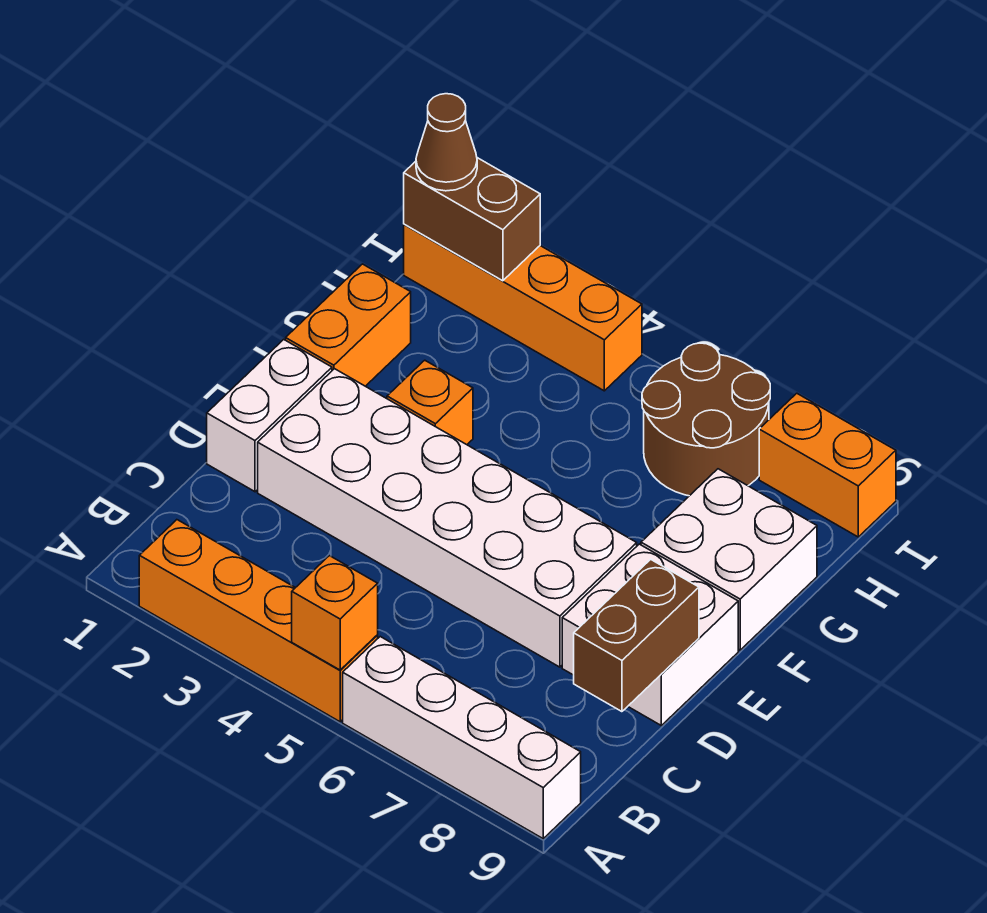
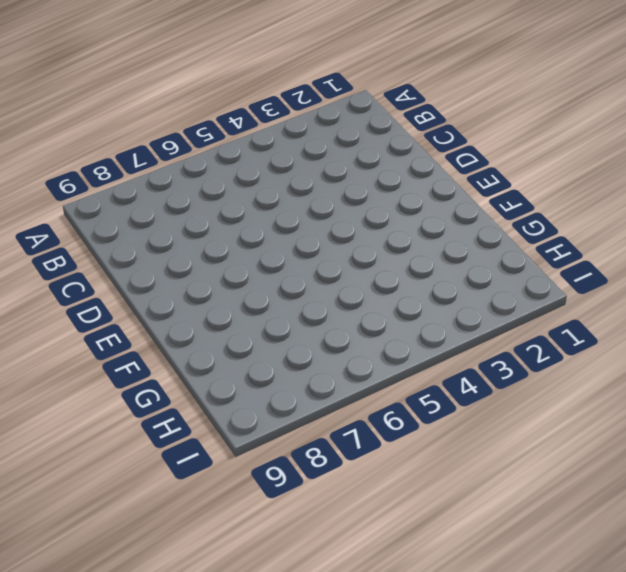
none -> orange 1x4 brick [139,520,378,722]
none -> white 1x4 brick [343,637,581,838]
none -> white 1x2 brick [207,339,332,492]

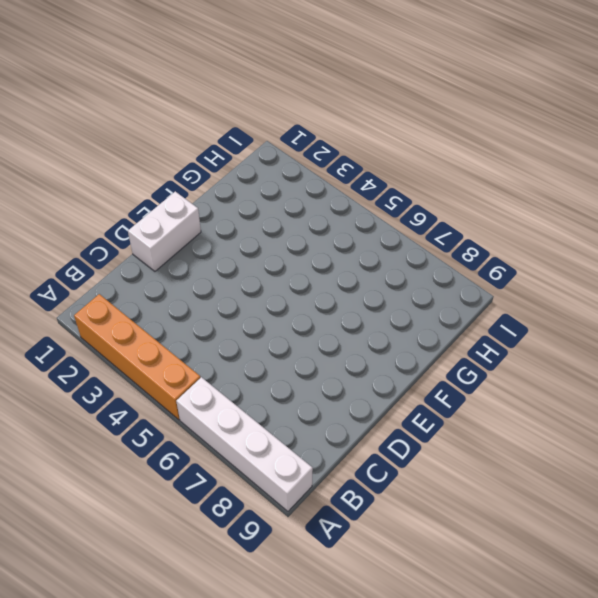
none -> white 2x6 brick [258,369,637,667]
none -> white 2x2 brick [562,544,738,725]
none -> orange 1x2 brick [286,264,411,386]

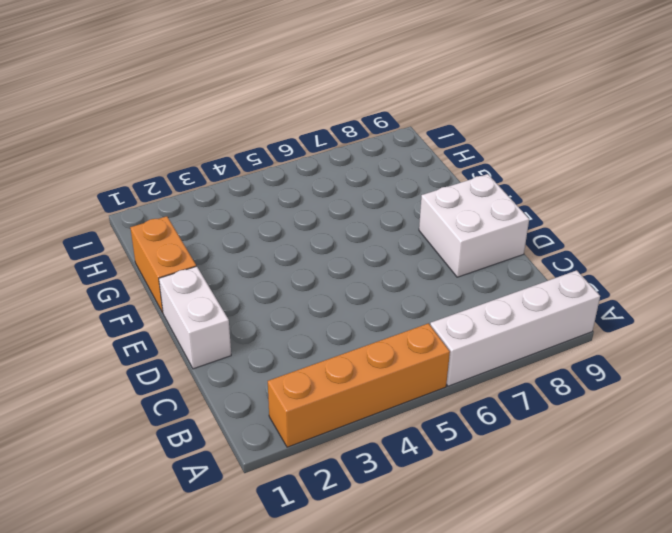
none -> white 2x6 brick [258,369,637,667]
none -> orange 1x1 brick [387,360,473,445]
none -> white 2x2 brick [641,469,817,650]

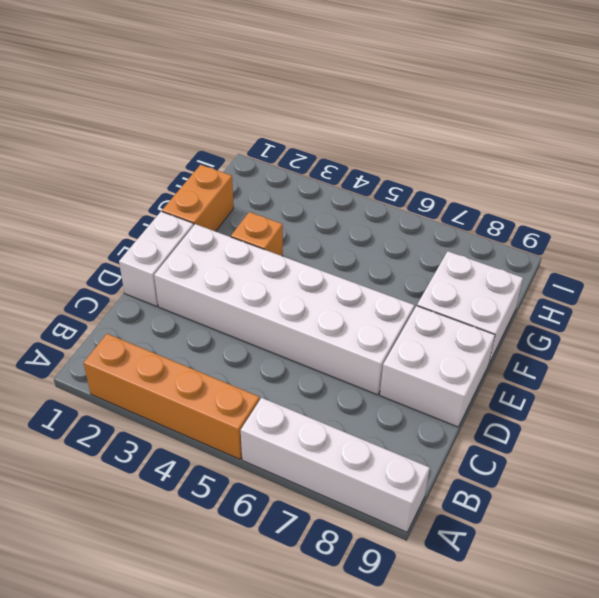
none -> brown 2x2 round brick [642,343,770,496]
none -> orange 1x4 brick [404,224,642,391]
none -> orange 1x2 brick [759,393,896,537]

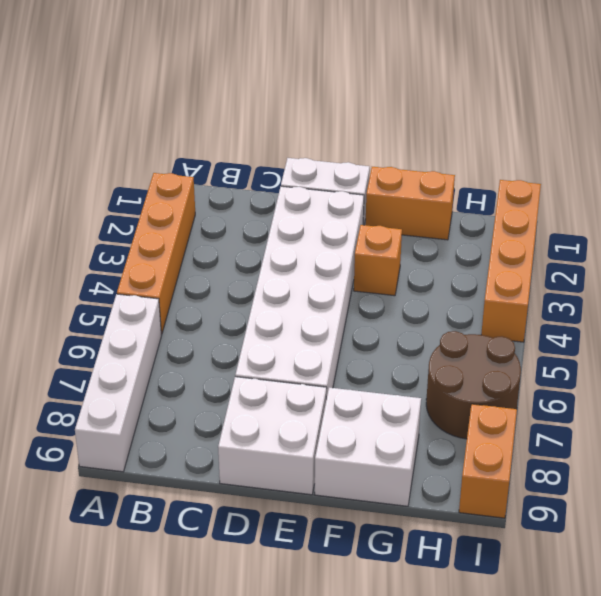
none -> orange 1x1 brick [292,556,378,670]
none -> brown 1x2 brick [574,559,699,712]
none -> brown 1x2 brick [404,158,540,281]

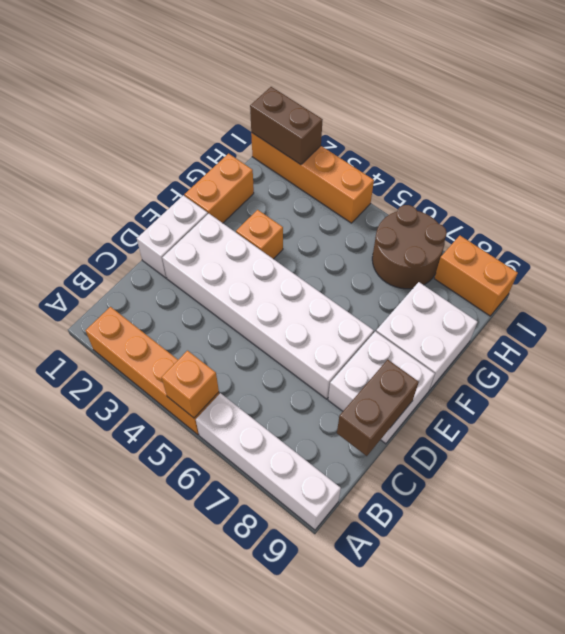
none -> brown 1x1 cone [416,94,477,191]

